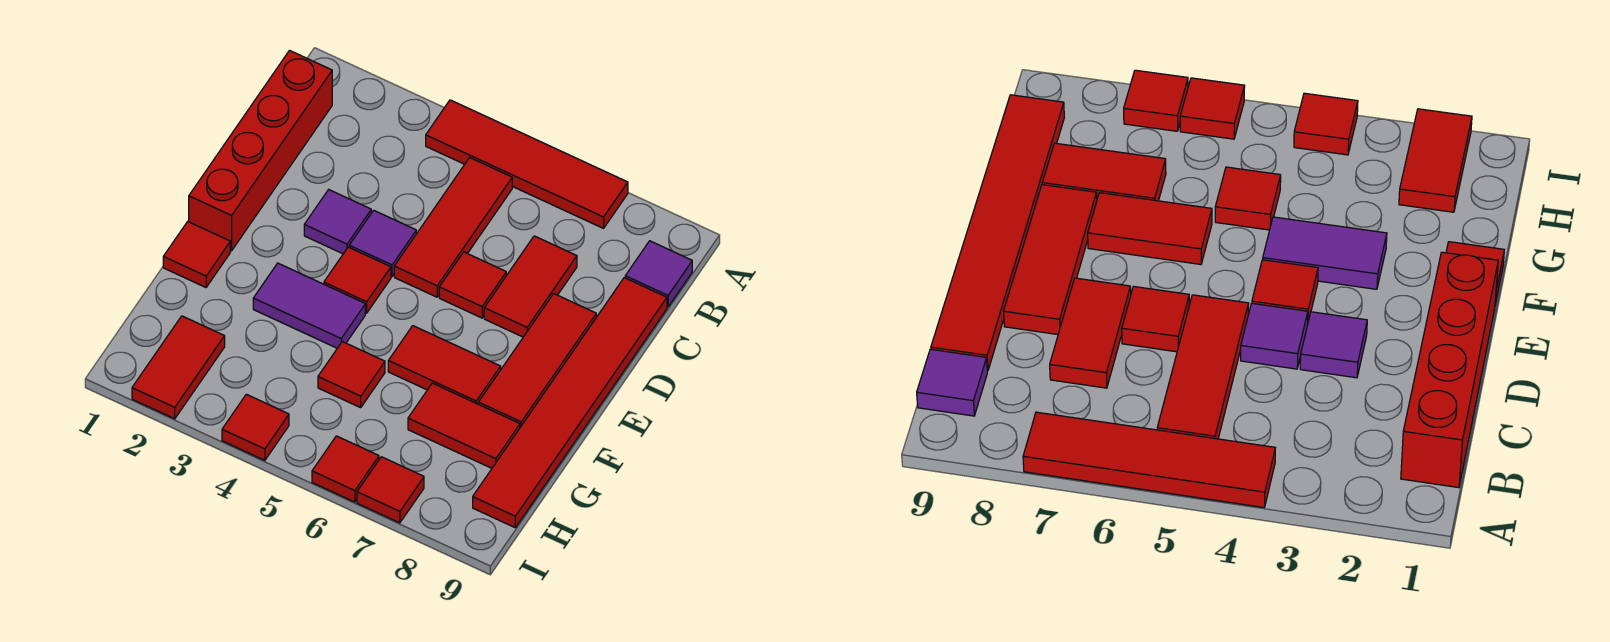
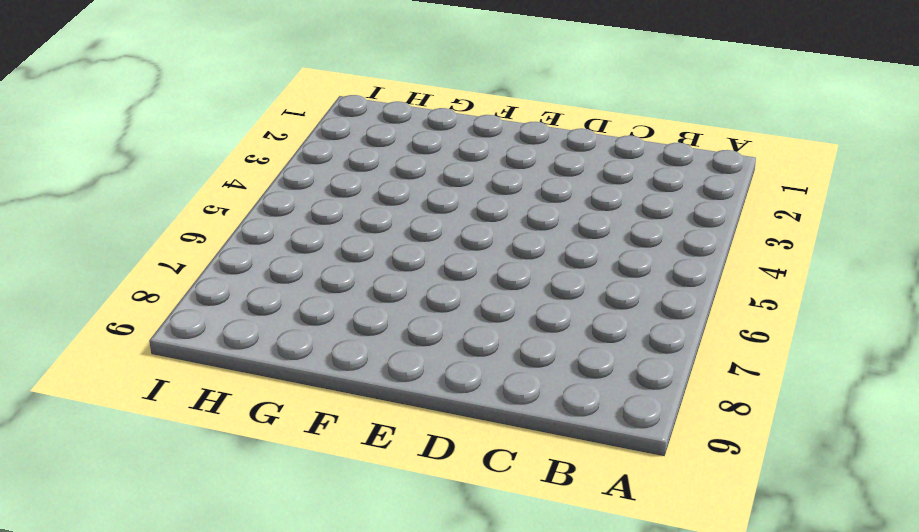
none -> red 1x4 tile [426,100,628,228]
none -> red 1x4 brick [189,51,332,251]
none -> red 1x3 tile [394,158,512,297]

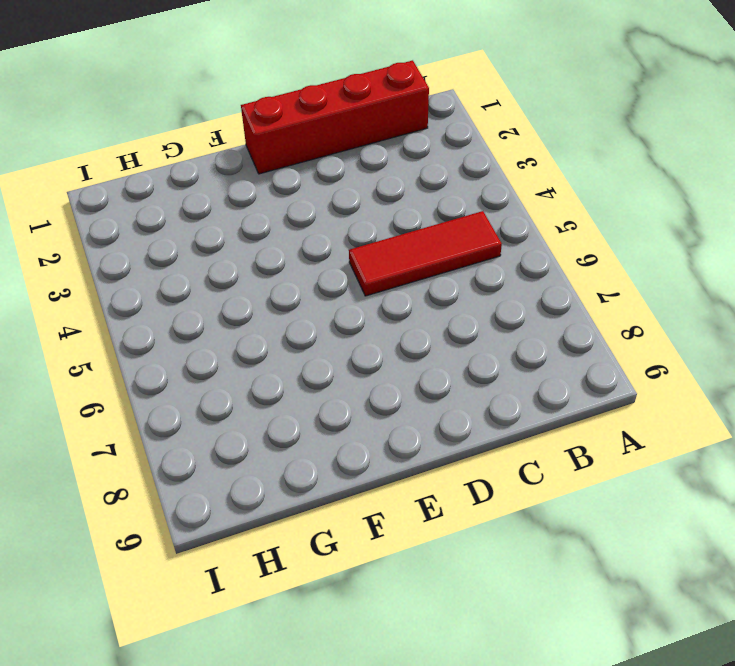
none -> red 1x4 tile [426,100,628,228]
none -> purple 1x1 tile [625,241,692,307]
none -> red 1x2 tile [484,236,577,337]

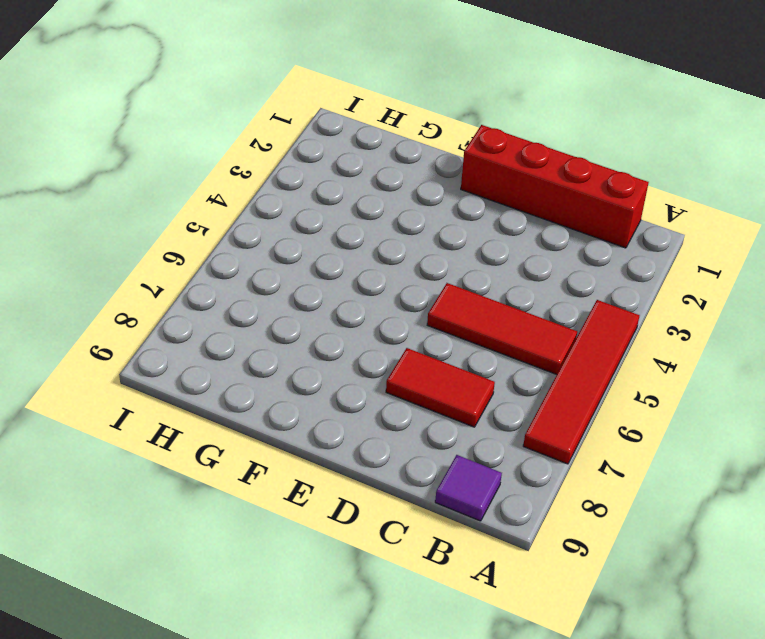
none -> red 1x6 tile [473,278,667,527]
none -> purple 1x1 tile [304,190,371,254]
none -> purple 1x1 tile [349,210,416,276]

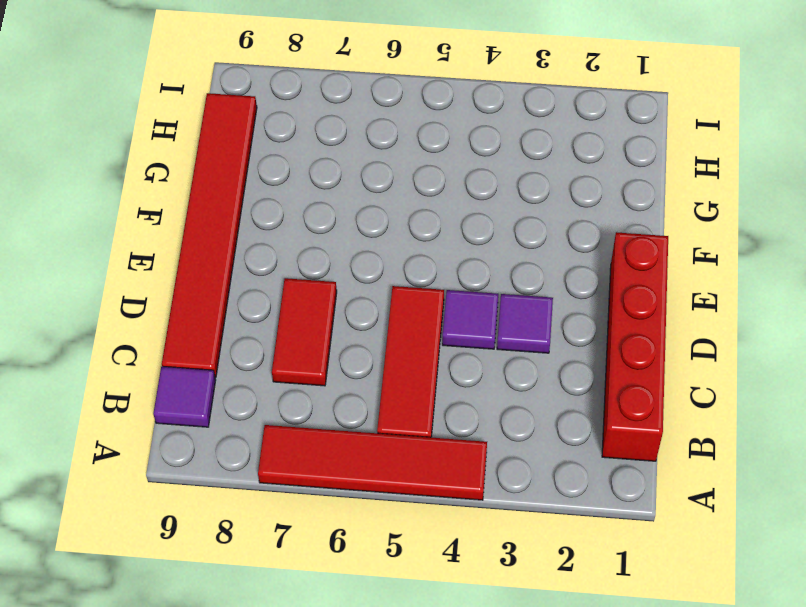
none -> red 1x1 tile [439,252,506,318]
none -> red 1x3 tile [478,294,596,427]
none -> red 1x1 tile [324,247,391,313]

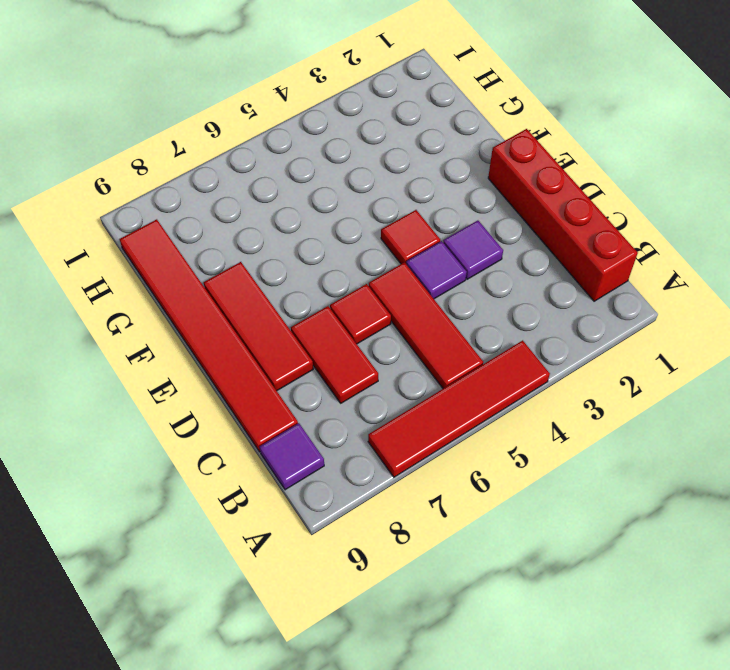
none -> red 1x1 tile [163,222,230,287]
none -> purple 1x2 tile [253,263,365,348]
none -> red 1x2 tile [388,326,501,404]

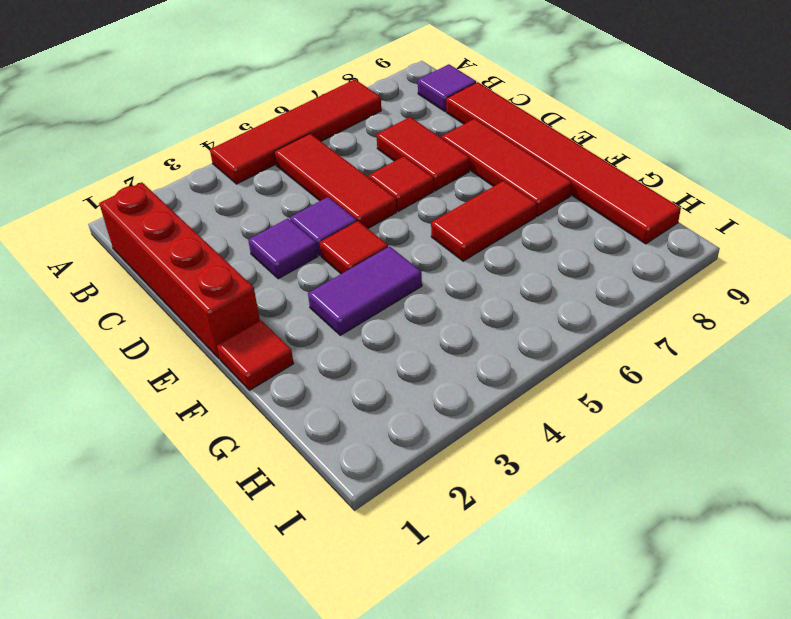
none -> red 1x1 tile [318,342,385,408]
none -> red 1x2 tile [408,383,520,468]
none -> red 1x2 tile [132,316,225,419]

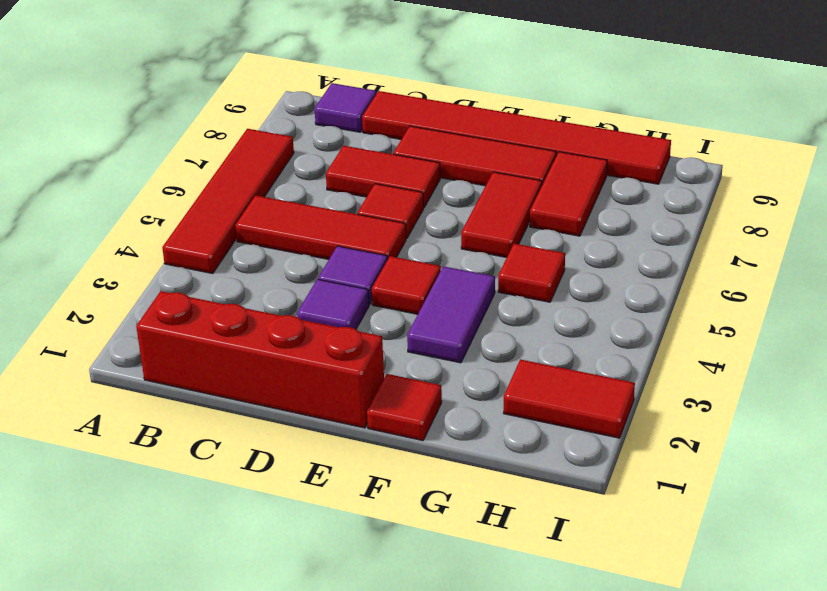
none -> red 1x1 tile [222,394,289,460]
none -> red 1x1 tile [312,436,379,502]
none -> red 1x1 tile [357,457,424,523]

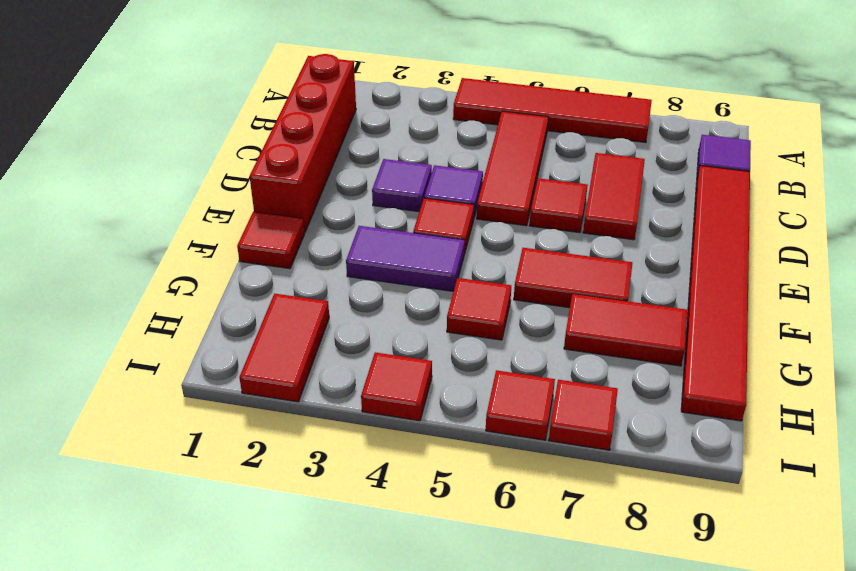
none -> red 1x3 tile [478,294,596,427]

